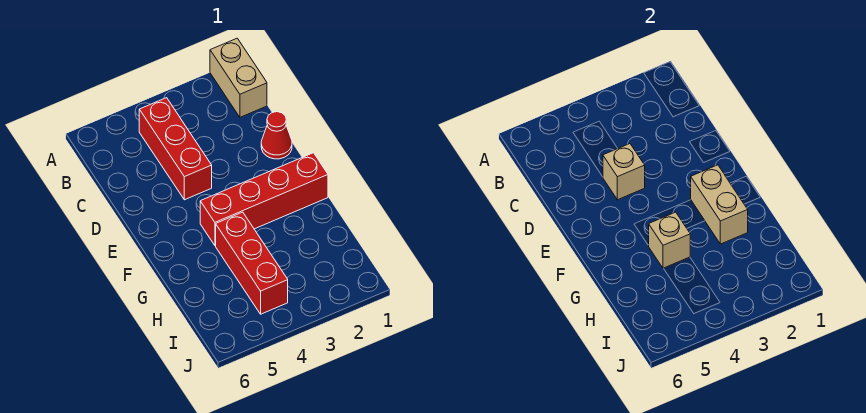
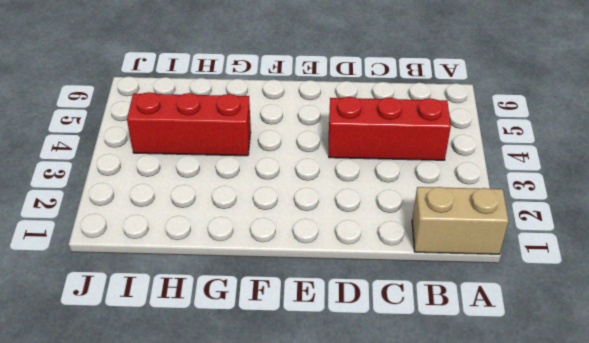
none -> red 1x1 cone [261,112,292,159]
none -> red 1x4 brick [200,153,328,245]

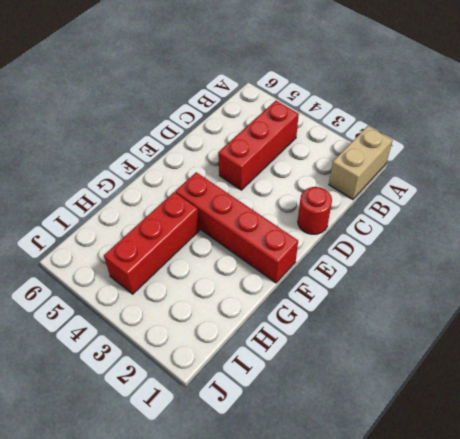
red 1x1 round brick [298,187,332,234] -> red 1x1 cone [261,112,292,159]
none -> tan 1x1 brick [603,144,645,200]
none -> tan 1x2 brick [691,165,748,244]

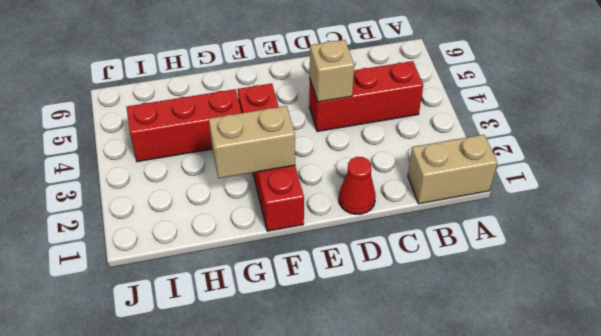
none -> tan 1x1 brick [649,212,690,268]

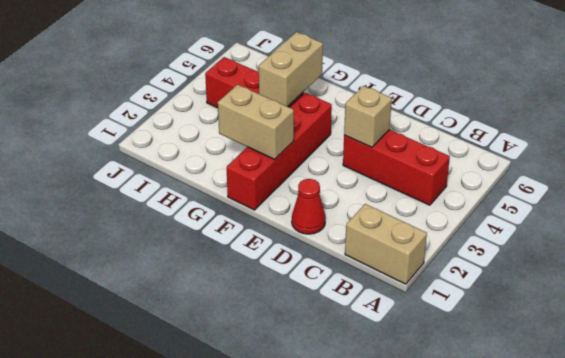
tan 1x2 brick [259,32,323,107] -> tan 1x1 brick [649,212,690,268]

